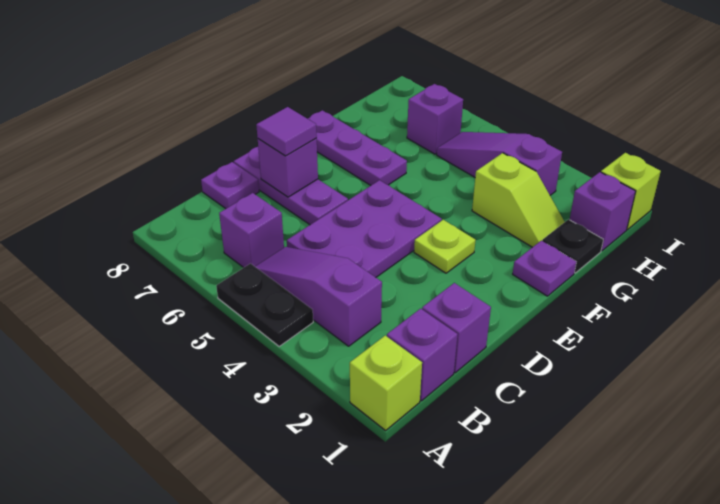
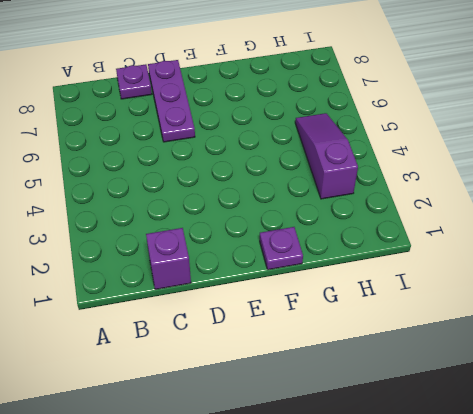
none -> lime 1x1 brick [350,336,422,430]
none -> black 1x2 plate [216,264,313,347]
none -> purple 1x1 brick [387,309,458,401]

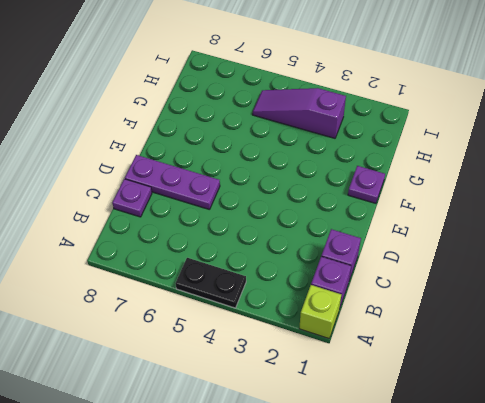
none -> purple 1x3 slope [255,247,382,346]
none -> purple 1x1 brick [219,193,284,268]
none -> purple 2x3 plate [287,180,442,277]

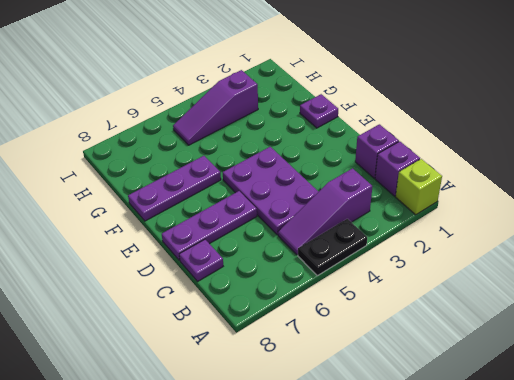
none -> purple 1x1 brick [219,193,284,268]
none -> lime 1x1 plate [414,220,475,273]
none -> black 1x1 plate [542,219,603,273]

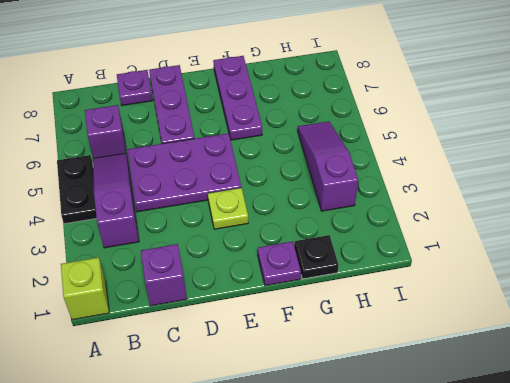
none -> purple 1x1 brick [387,309,458,401]
none -> lime 1x2 slope [472,153,564,247]
none -> purple 1x1 brick [570,172,636,251]

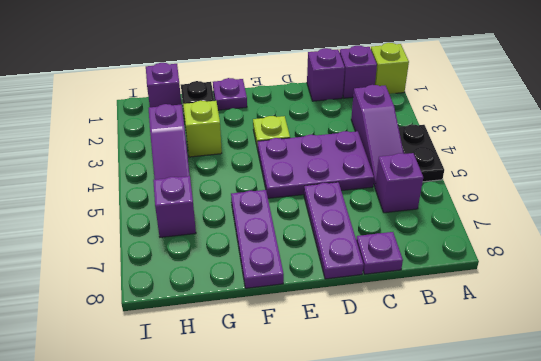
none -> lime 1x1 brick [601,153,661,230]
none -> purple 1x1 brick [258,139,318,197]
none -> purple 1x1 tile [256,107,317,156]

